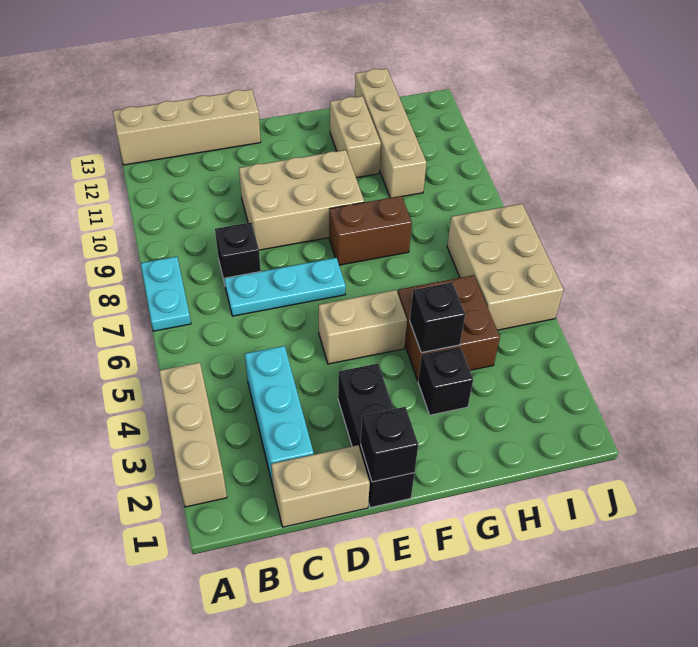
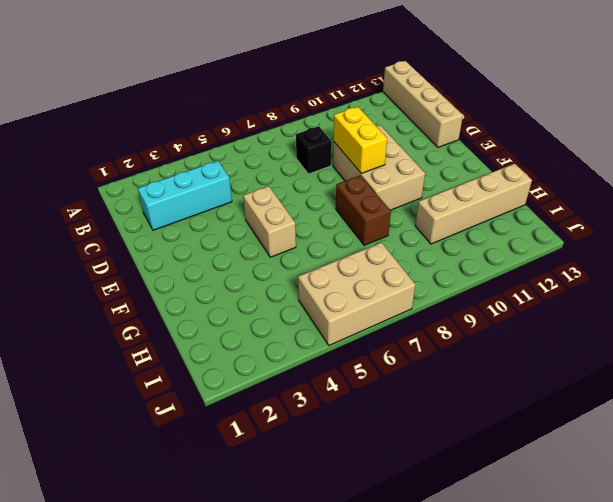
yellow 1x2 brick [334,107,387,173] -> none
none -> tan 1x3 brick [159,362,227,507]
none -> cyan 1x2 plate [141,257,191,331]
none -> tan 1x2 brick [271,445,370,527]

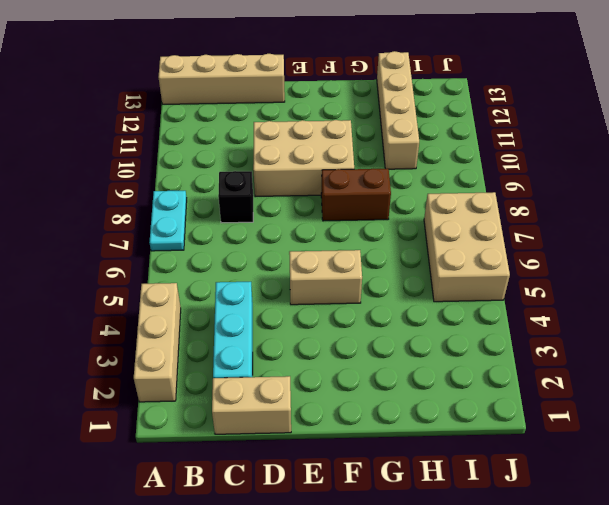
none -> cyan 1x3 plate [224,258,346,316]
none -> black 1x3 brick [338,364,414,508]
none -> black 1x1 brick [418,347,473,415]

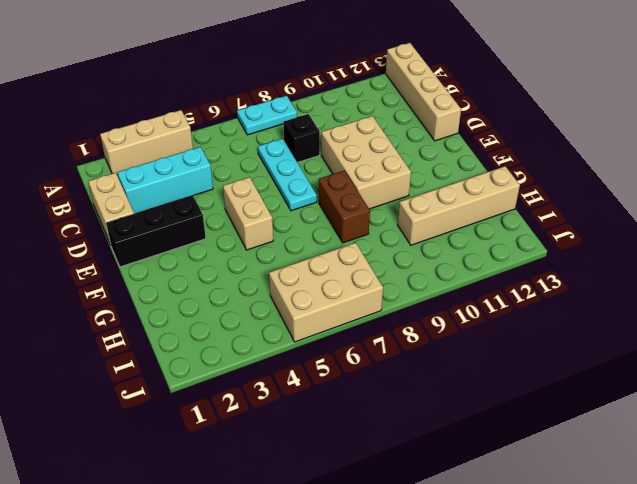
none -> black 1x1 brick [418,347,473,415]
none -> brown 2x2 brick [398,275,500,381]
none -> tan 1x2 brick [330,96,381,178]

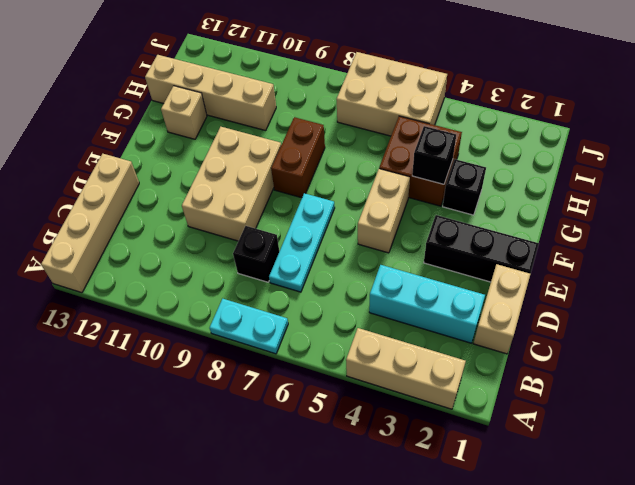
tan 1x1 brick [161,86,207,139] -> tan 1x2 brick [330,96,381,178]
none -> black 1x1 brick [361,407,418,482]

